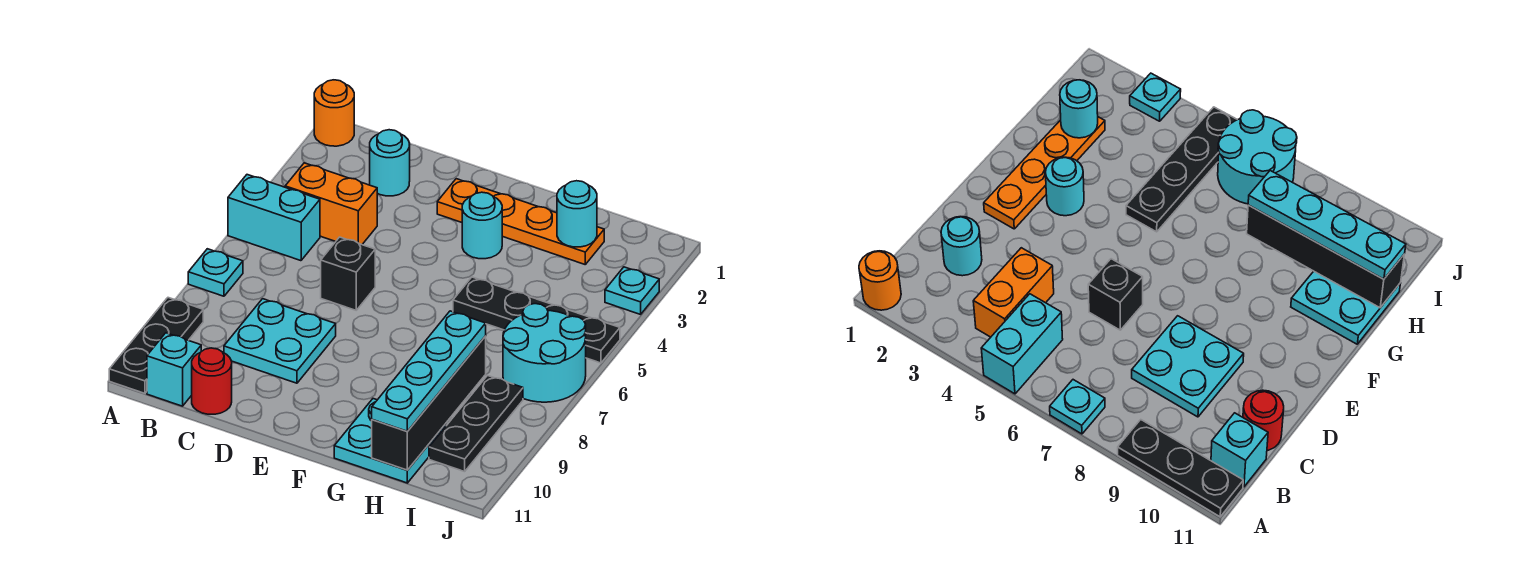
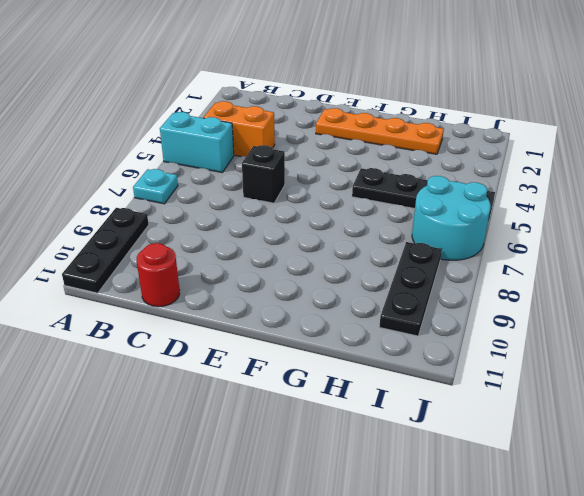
none -> orange 1x1 round brick [314,80,354,146]
none -> cyan 1x1 brick [147,333,201,406]
none -> cyan 1x1 round brick [370,130,410,196]

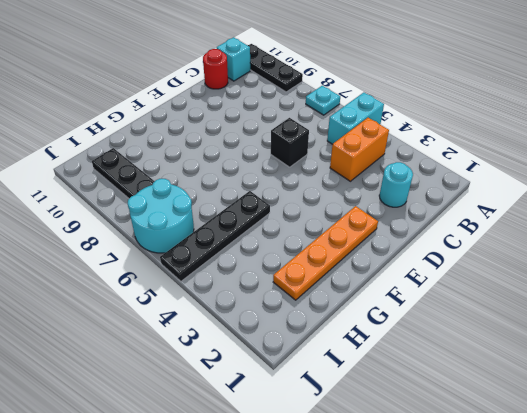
none -> orange 1x1 round brick [314,80,354,146]
none -> cyan 2x2 plate [224,299,336,383]
none -> cyan 1x1 round brick [462,192,502,259]

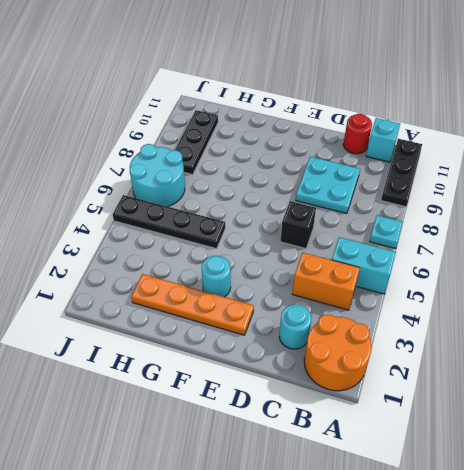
orange 2x2 round brick [304,315,371,391] -> orange 1x1 round brick [314,80,354,146]
none -> cyan 2x2 plate [334,399,446,483]
none -> cyan 1x1 plate [605,267,659,314]
none -> cyan 1x1 round brick [557,181,597,247]

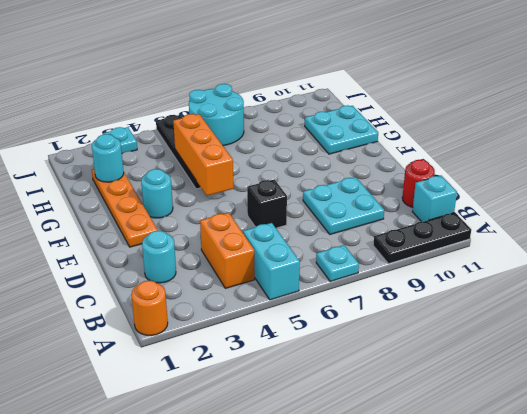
orange 1x3 brick [173,114,233,196] -> none
none -> black 1x3 plate [429,376,523,472]
none -> black 1x4 brick [372,336,486,470]
none -> cyan 1x4 plate [372,311,486,431]

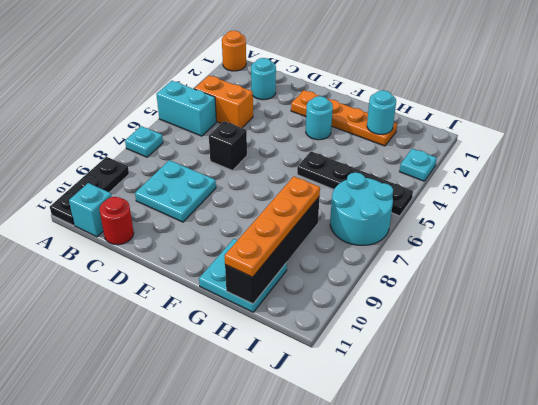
orange 1x4 plate [225,176,320,277] -> cyan 1x4 plate [372,311,486,431]
none -> black 1x3 plate [429,376,523,472]

